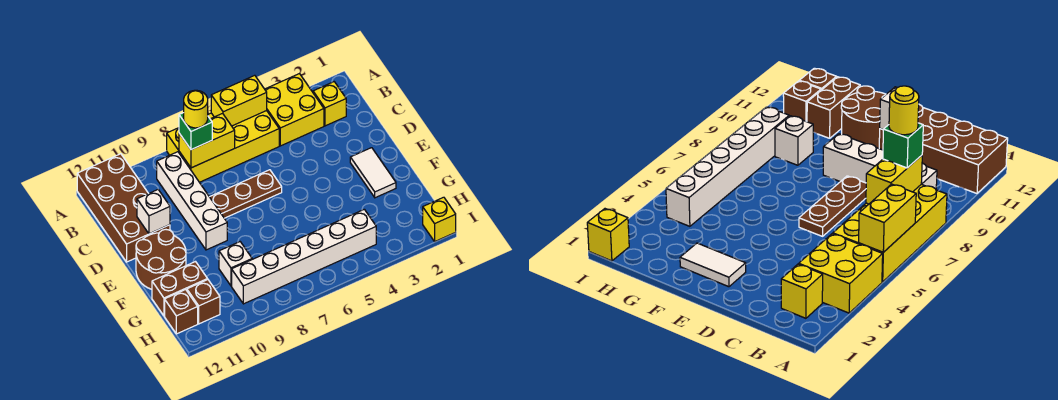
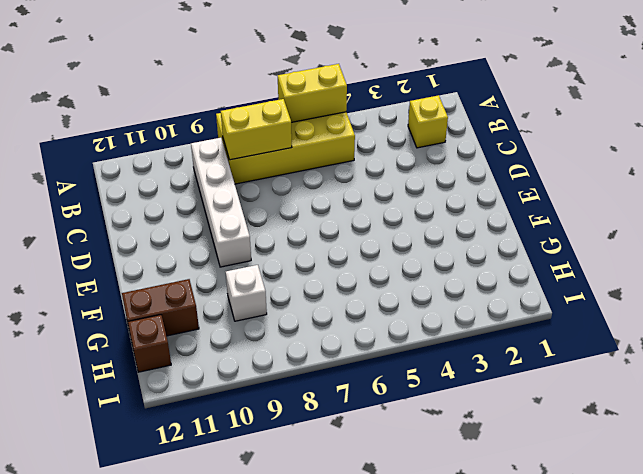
none -> yellow 2x2 brick [265,74,324,146]
none -> brown 2x4 brick [77,154,170,262]
none -> brown 1x3 plate [210,170,282,218]

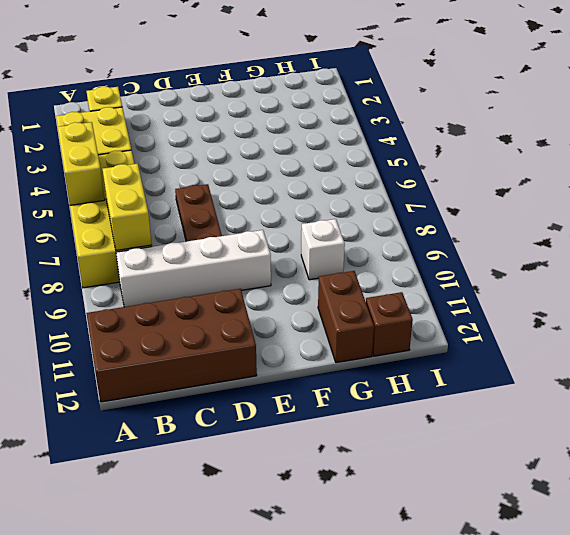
none -> white 1x2 tile [350,148,396,198]
none -> brown 2x2 round brick [136,230,186,289]
none -> white 1x6 brick [232,209,376,304]

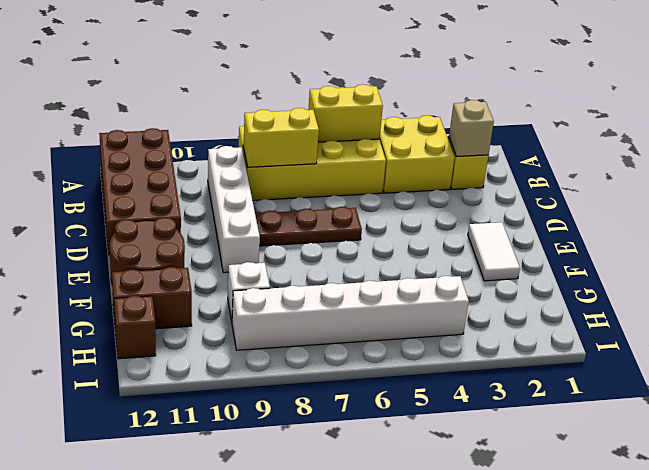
tan 1x1 brick [449,100,494,157] -> none
none -> brown 1x1 brick [187,280,220,324]
none -> yellow 1x1 brick [423,197,456,241]
none -> white 1x1 brick [137,190,170,234]

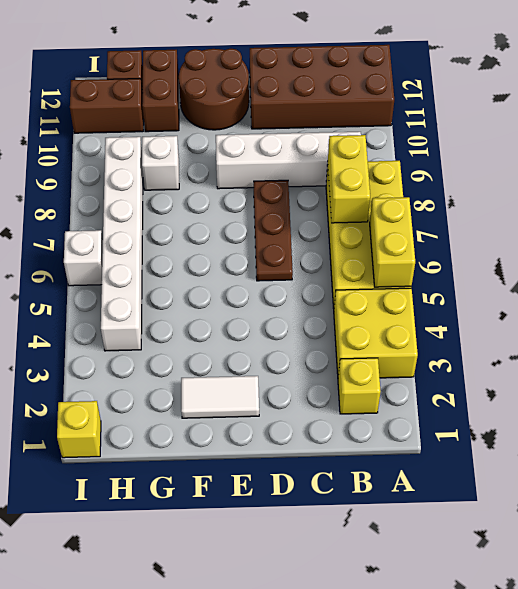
brown 1x2 brick [70,79,144,133] -> brown 1x1 brick [187,280,220,324]
white 1x1 brick [64,230,103,286] -> white 1x1 brick moved to [137,190,170,234]
none -> green 1x1 brick [179,113,212,150]
none -> yellow 1x1 round brick [184,90,208,128]

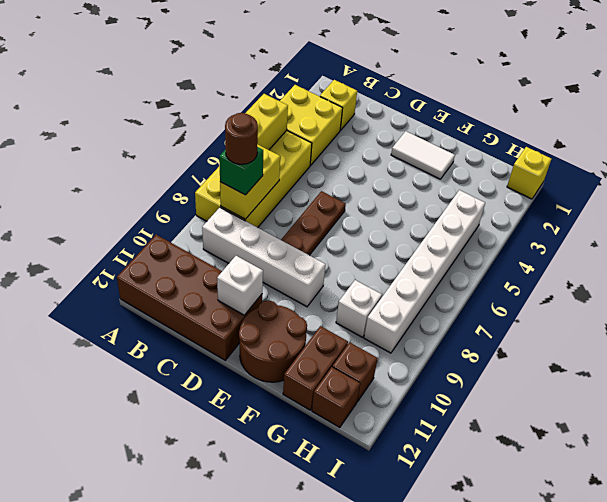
brown 1x1 round brick [225,113,258,164] -> yellow 1x1 round brick [184,90,208,128]

